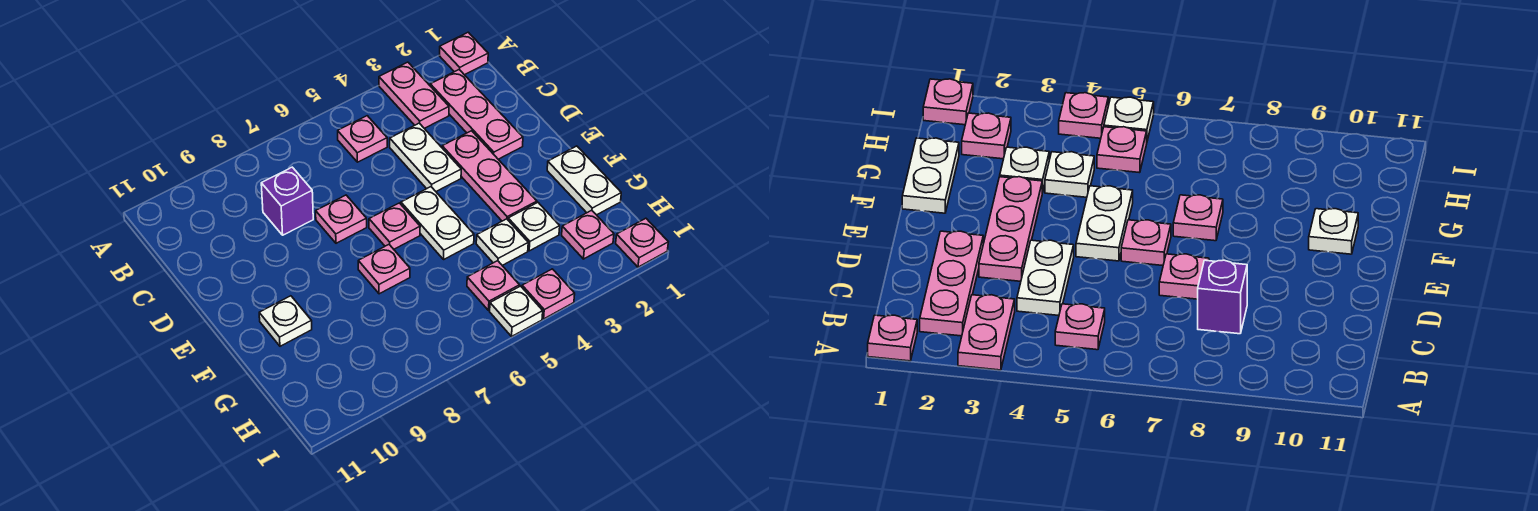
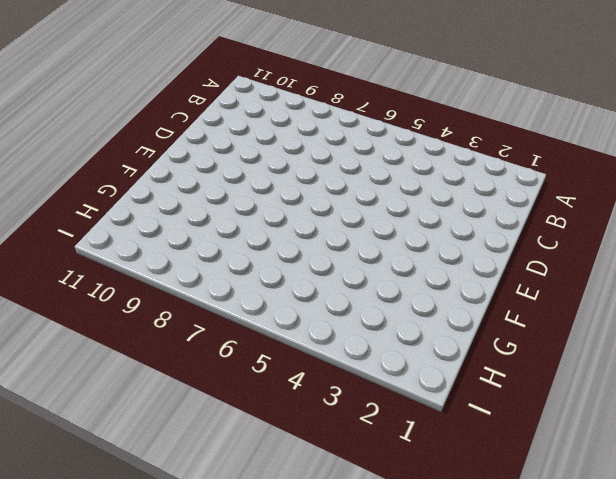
none -> pink 1x1 plate [439,32,488,75]
none -> pink 1x2 plate [379,62,449,128]
none -> pink 1x3 plate [430,70,523,159]

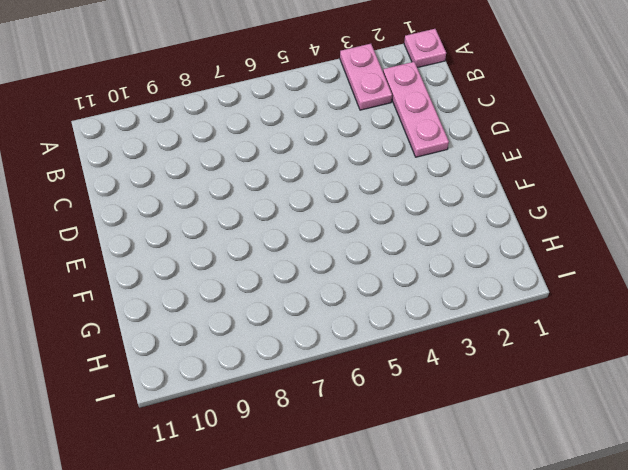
none -> pink 1x1 plate [338,116,387,162]
none -> white 1x2 plate [390,123,461,191]
none -> purple 1x1 brick [261,167,313,235]

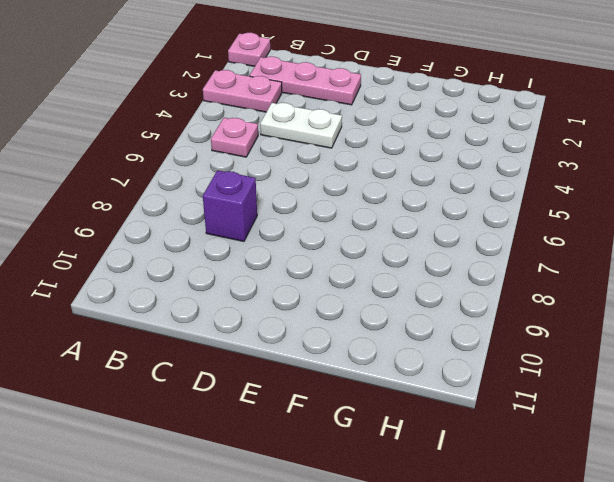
none -> pink 1x3 plate [442,131,537,221]
none -> pink 1x1 plate [316,195,367,243]
none -> white 1x2 plate [401,187,474,259]

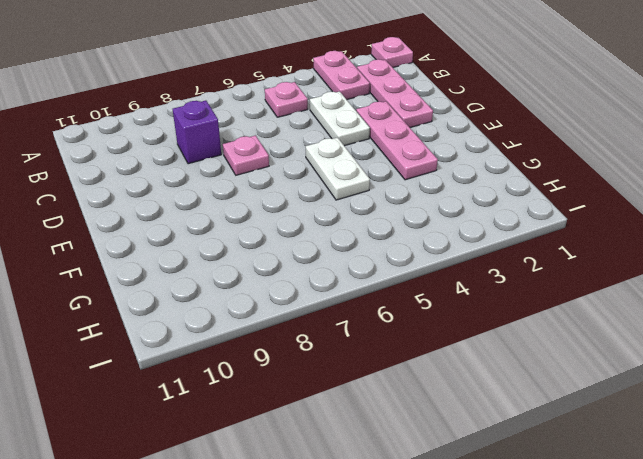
none -> pink 1x1 plate [369,203,420,249]
none -> white 1x2 plate [547,146,621,215]
none -> pink 1x1 plate [358,245,410,294]

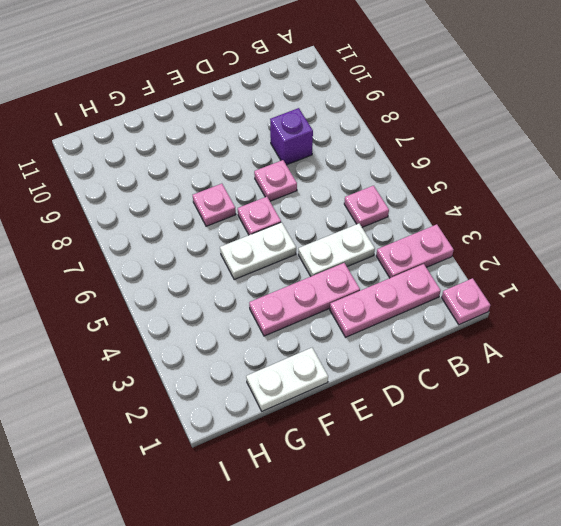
none -> white 1x1 plate [259,296,312,346]
none -> white 1x1 plate [508,203,560,251]
none -> white 1x1 plate [476,219,528,265]

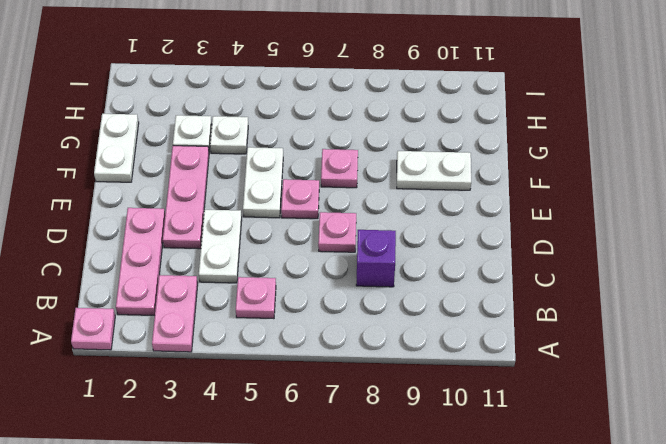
white 1x2 plate [397,151,471,190] -> white 1x1 plate [259,296,312,346]
none -> pink 1x1 plate [562,210,614,259]
none -> pink 1x1 plate [467,261,520,310]
none -> pink 1x1 plate [616,218,668,267]

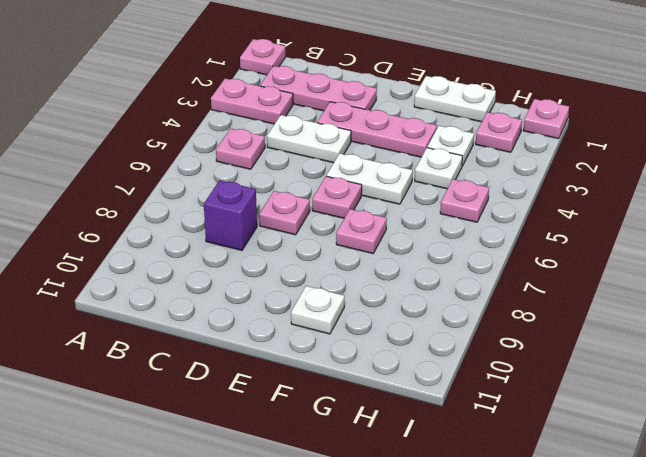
none -> pink 1x1 plate [522,269,575,319]
none -> white 1x1 plate [490,286,543,336]

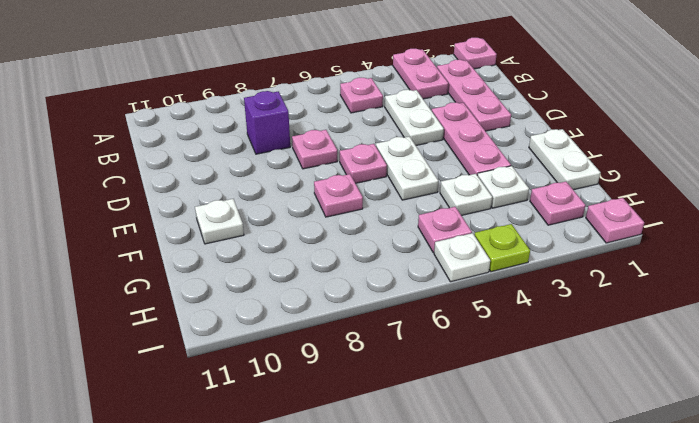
lime 1x1 plate [474,224,530,272] -> pink 1x1 plate [522,269,575,319]

